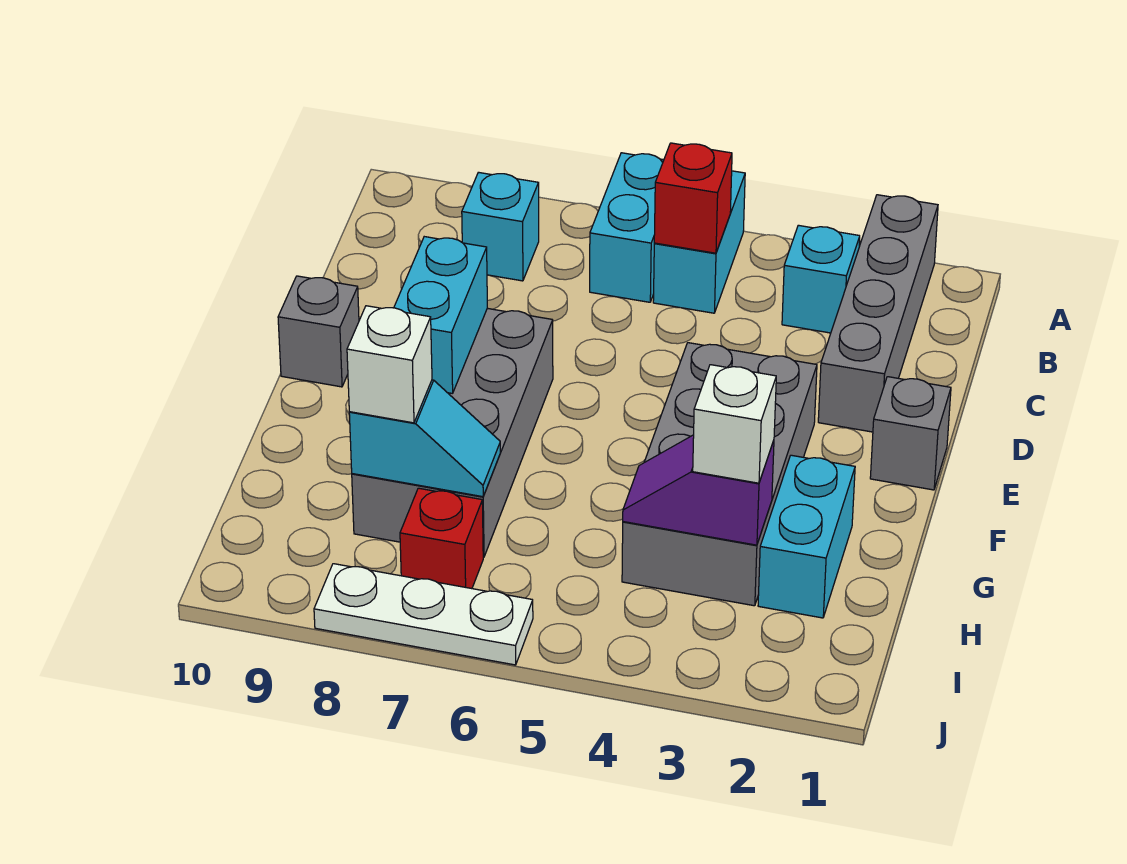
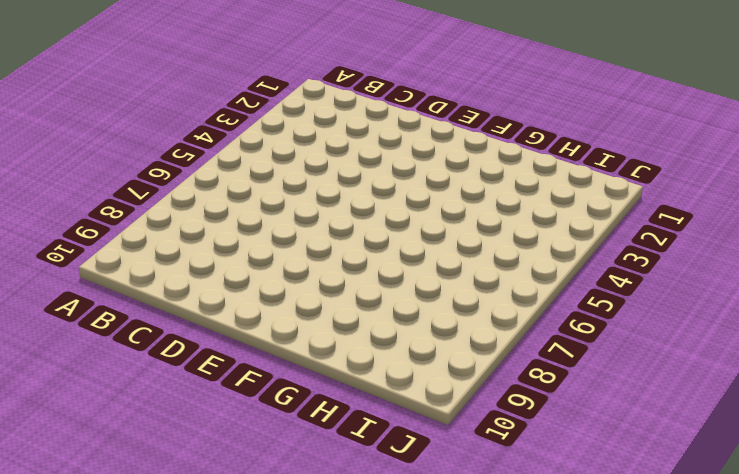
none -> grey 1x4 brick [818,195,938,432]
none -> cyan 1x2 brick [653,171,745,313]
none -> cyan 1x2 brick [590,153,664,302]

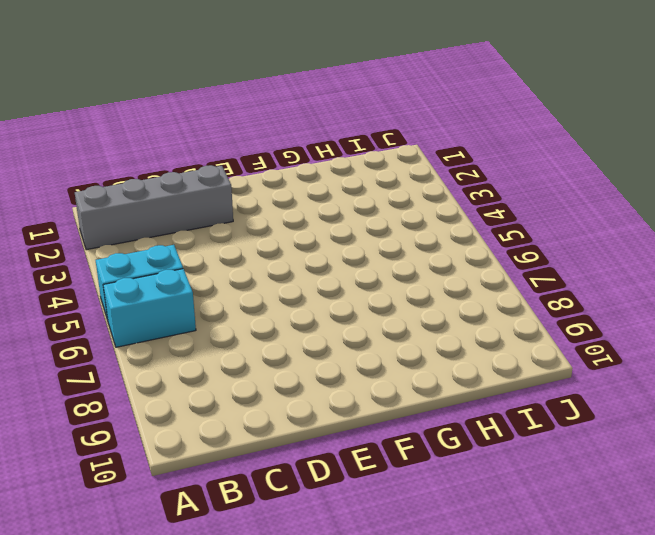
none -> cyan 1x1 brick [782,225,860,333]
none -> cyan 1x1 brick [462,172,539,281]
none -> grey 1x1 brick [870,377,951,490]

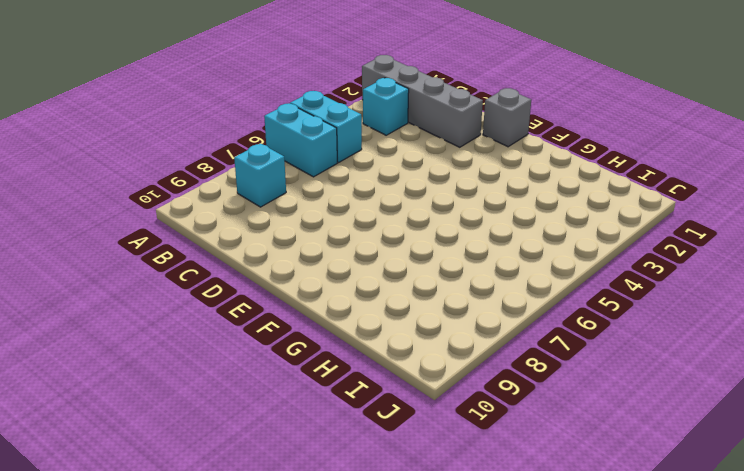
none -> grey 2x4 brick [622,343,817,606]
none -> grey 2x4 brick [352,308,553,557]
none -> grey 1x1 brick [278,276,359,387]

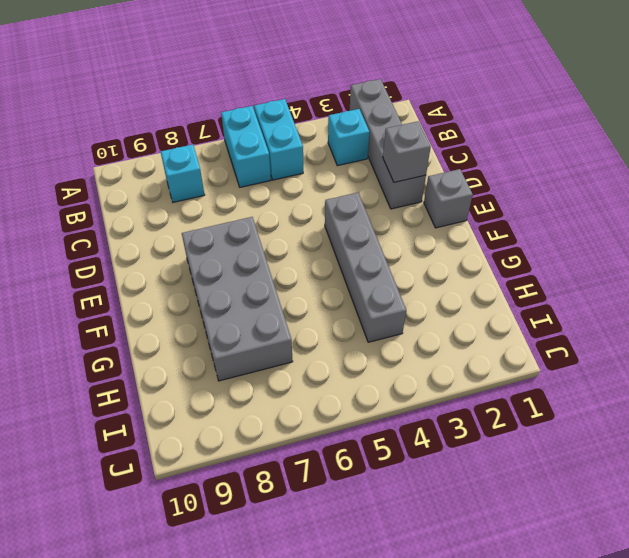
grey 1x1 brick [383,121,431,182] -> grey 1x1 brick moved to [278,276,359,387]
grey 1x4 brick [325,193,406,342] -> grey 2x4 brick [622,343,817,606]
none -> cyan 1x2 brick [758,455,855,618]
none -> red 1x1 brick [400,488,483,589]
none -> white 1x3 plate [314,564,533,665]

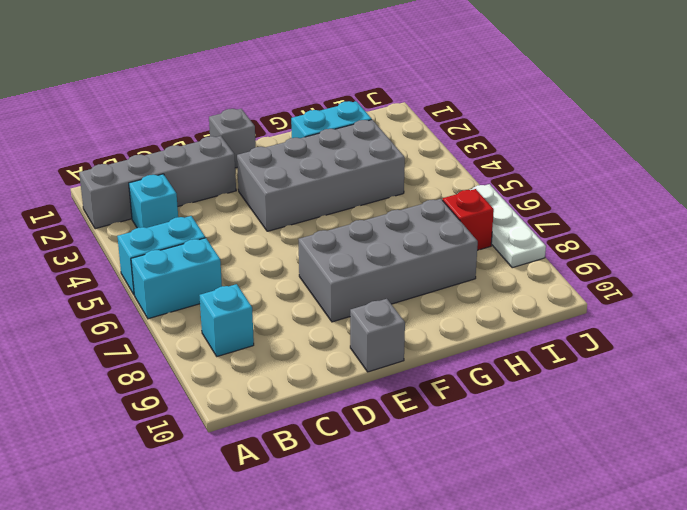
none -> red 1x1 brick [654,143,732,253]
none -> cyan 1x2 brick [394,237,487,394]
none -> purple 1x2 slope [623,435,774,545]

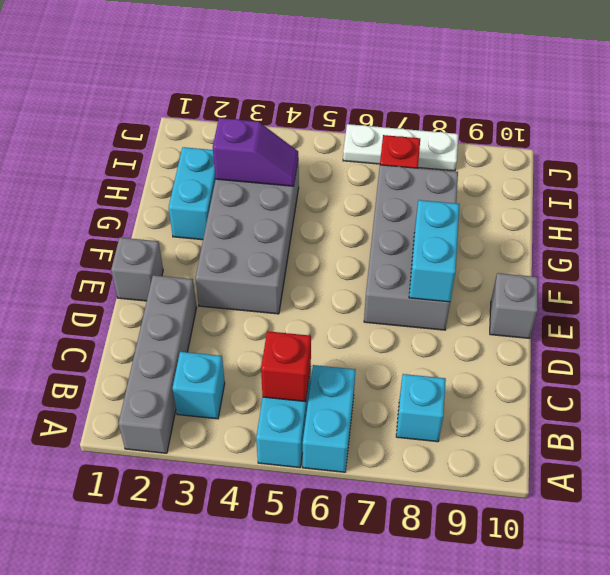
none -> cyan 1x2 slope [349,380,500,497]
none -> white 1x1 brick [693,365,776,483]
none -> white 1x1 brick [347,306,432,423]

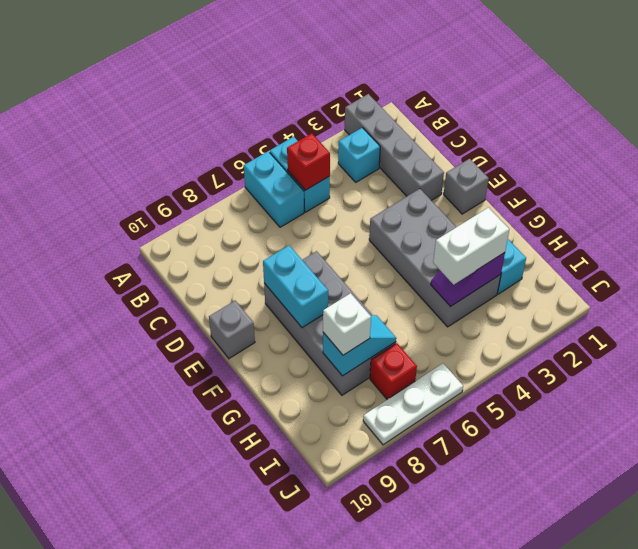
white 1x2 brick [433,207,509,285] -> white 1x1 brick [693,365,776,483]
none -> cyan 1x1 brick [462,172,539,281]

